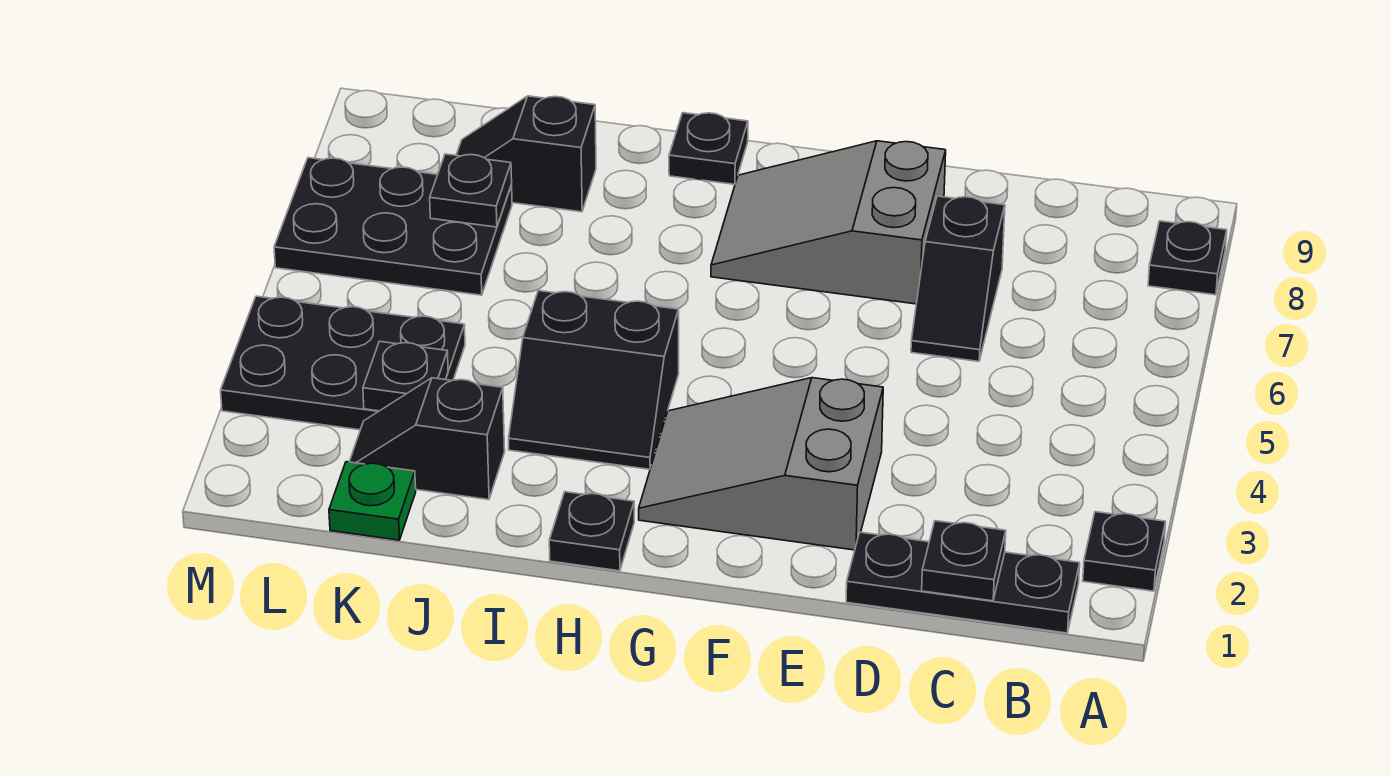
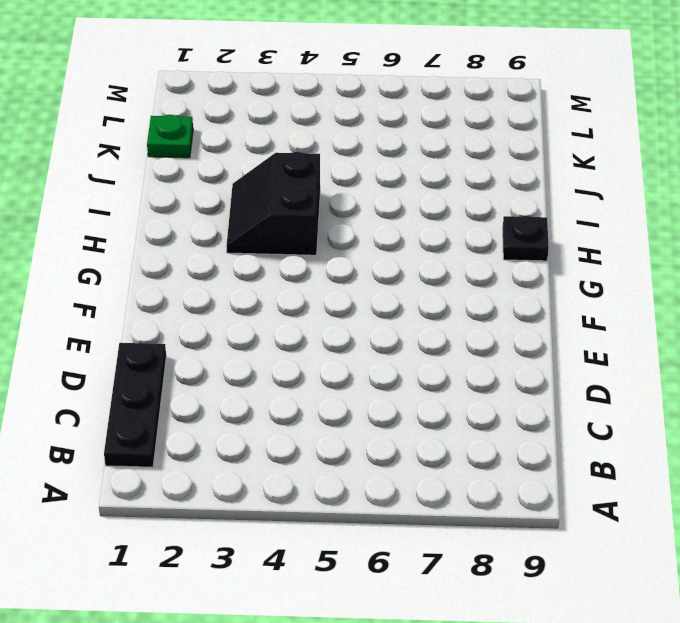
none -> black 1x1 plate [1083,512,1166,591]
none -> black 1x1 plate [1148,221,1227,295]
none -> black 1x2 slope [911,196,1005,361]

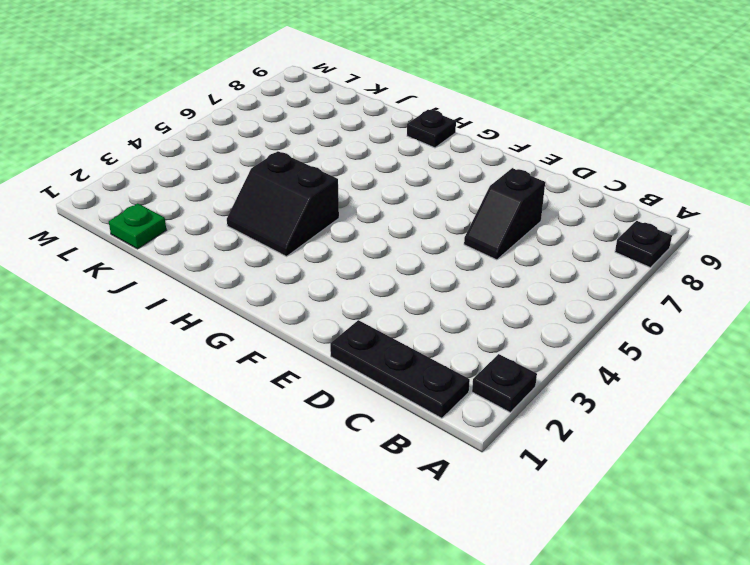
none -> grey 2x3 slope [639,378,883,550]
none -> grey 2x3 slope [711,141,946,304]
none -> black 1x1 plate [549,492,634,571]

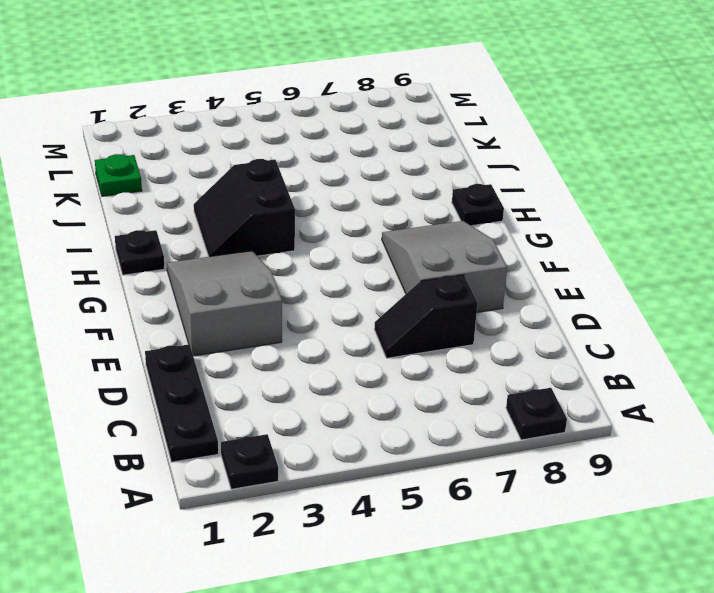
none -> black 1x2 slope [349,378,505,500]
none -> black 1x2 slope [456,96,596,212]
none -> black 2x3 plate [221,296,465,430]

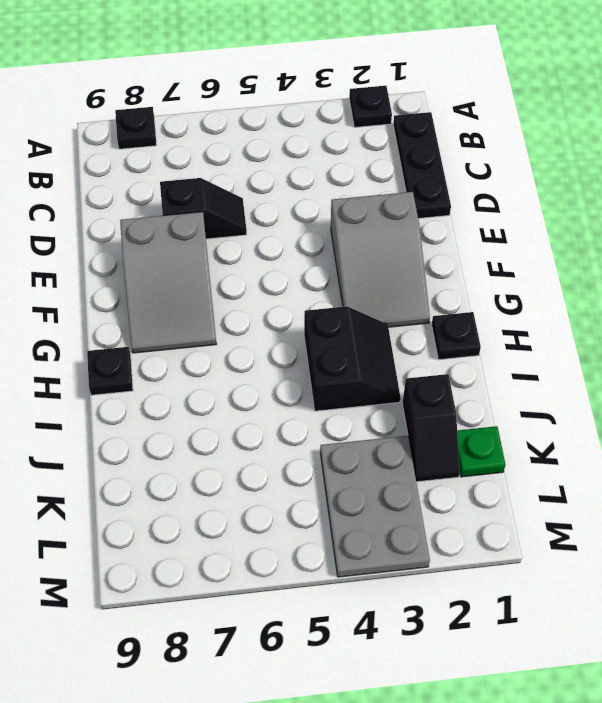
grey 2x3 plate [320,436,430,577] -> black 2x3 plate [221,296,465,430]
none -> black 1x2 slope [456,96,596,212]
none -> black 2x3 plate [274,158,512,295]
none -> black 1x1 plate [922,521,1006,601]

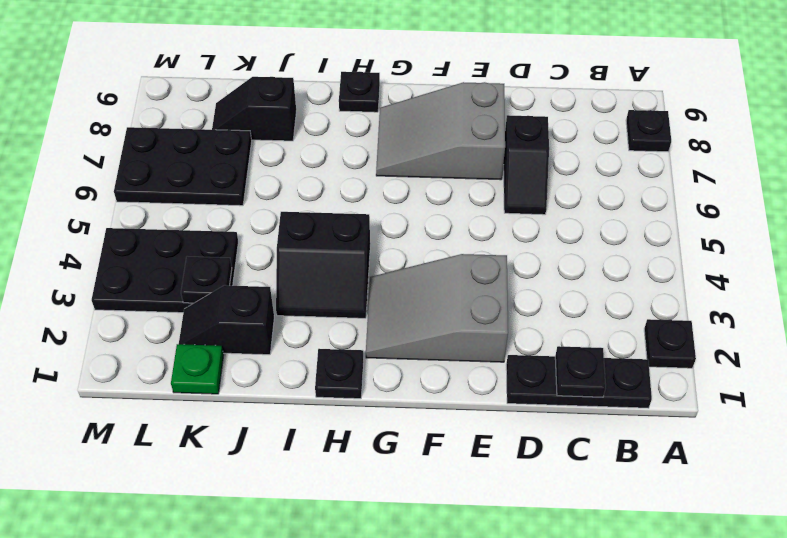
none -> black 1x1 plate [430,154,512,227]

